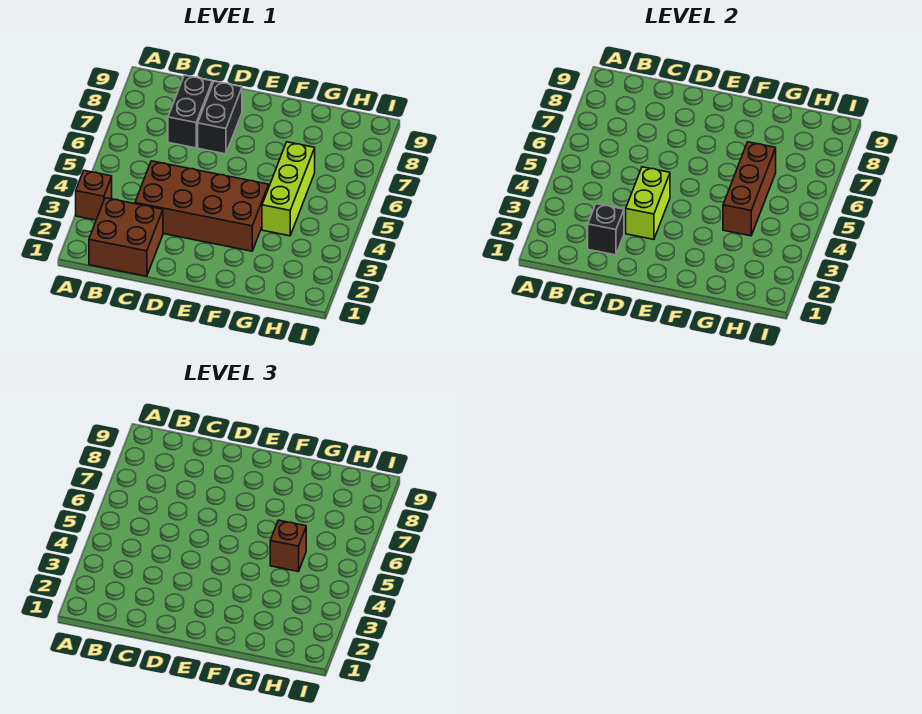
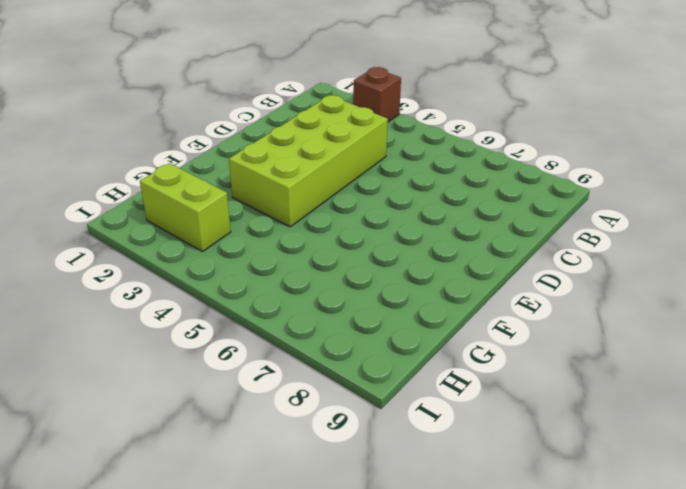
lime 2x4 brick [229,95,388,227] -> brown 2x4 brick [135,161,269,251]
lime 1x2 brick [140,163,231,252] -> lime 1x2 brick moved to [626,167,670,239]
none -> brown 2x2 brick [89,198,163,276]
none -> black 1x2 brick [168,75,212,148]

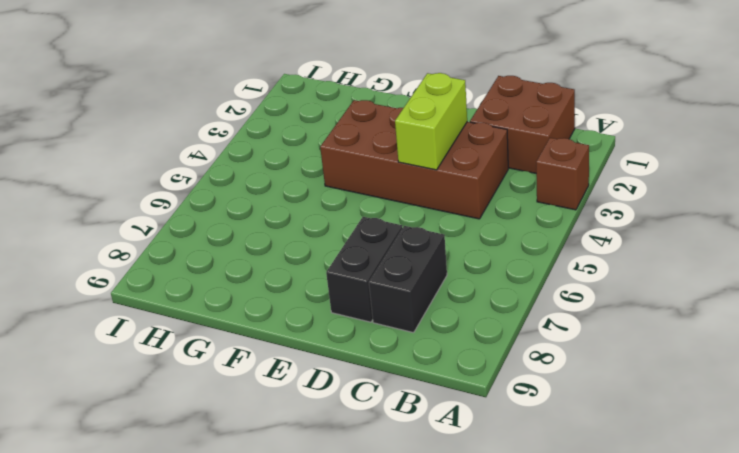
none -> lime 1x3 brick [262,142,315,236]
none -> black 1x1 brick [588,204,624,255]

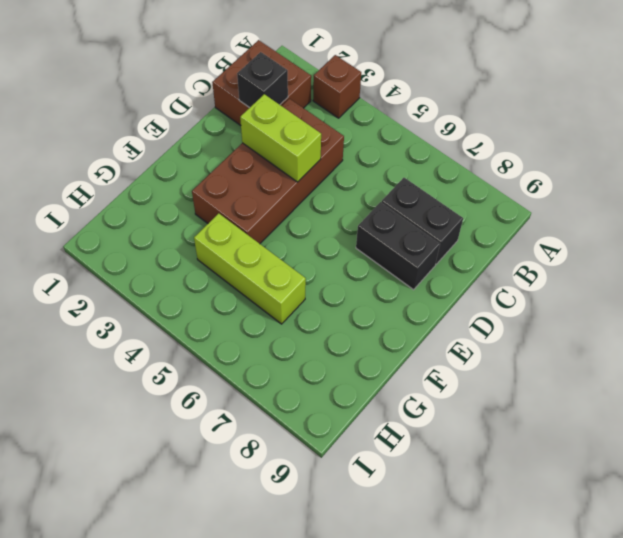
none -> brown 1x3 brick [723,142,776,236]
none -> brown 1x1 brick [270,520,306,571]

